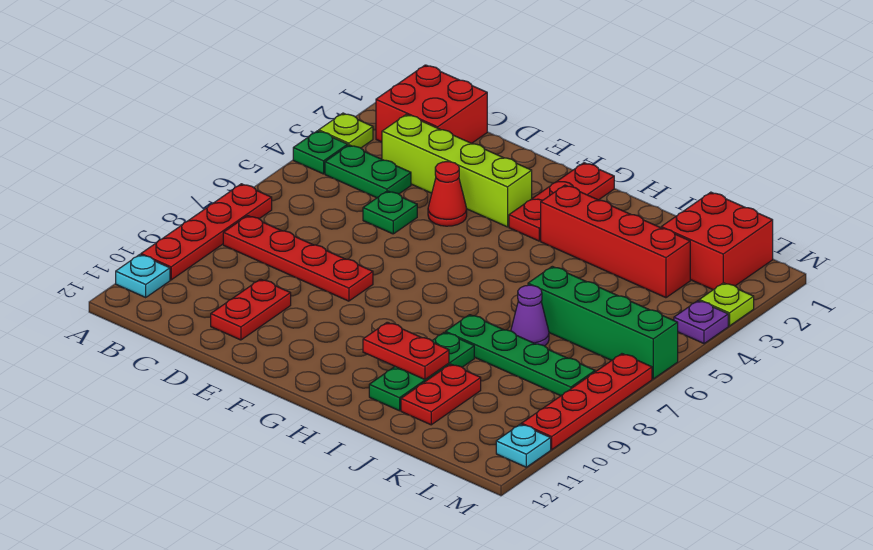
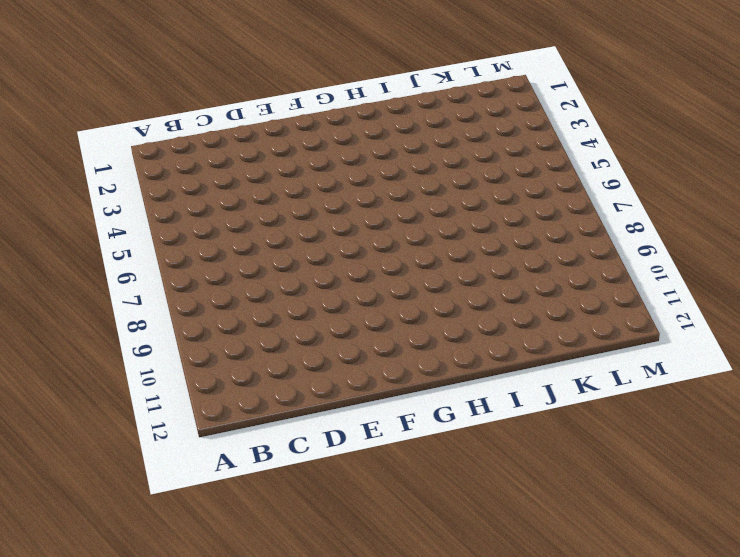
none -> lime 1x1 plate [319,113,373,148]
none -> green 1x1 plate [293,131,348,174]
none -> red 1x4 plate [141,184,272,280]

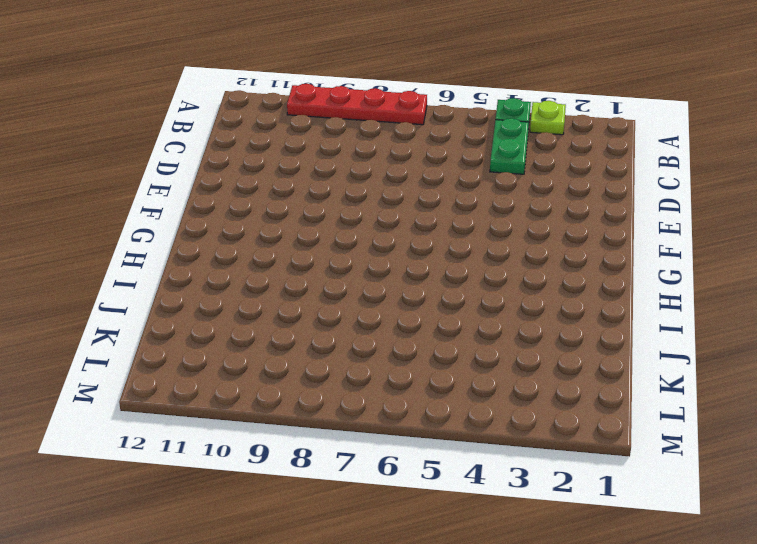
none -> cyan 1x1 plate [116,255,170,297]
none -> red 2x2 brick [376,65,487,143]
none -> red 1x4 plate [223,216,373,301]

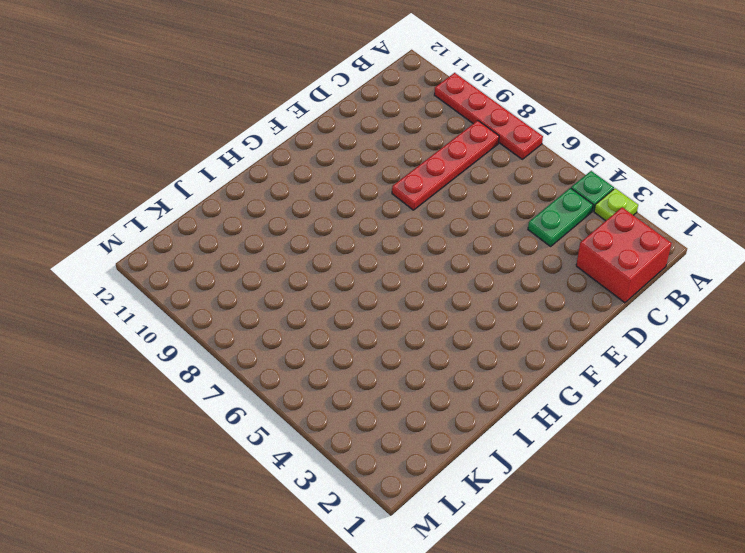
none -> cyan 1x1 plate [116,255,170,297]
none -> lime 1x4 brick [382,114,532,227]
none -> green 1x1 plate [363,191,417,234]

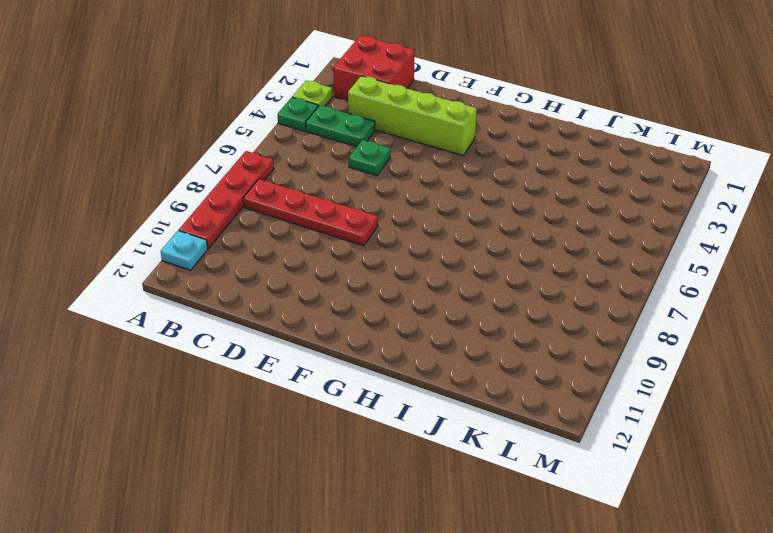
none -> red 1x2 plate [211,279,291,340]
none -> red 1x1 cone [428,162,467,226]
none -> red 1x3 plate [509,163,614,241]

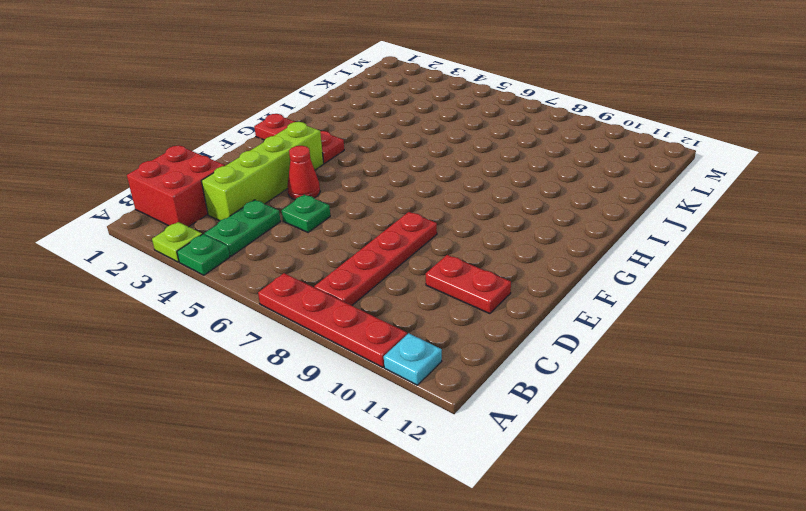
none -> red 1x4 brick [541,185,690,298]
none -> green 1x4 plate [446,315,595,396]
none -> green 1x3 plate [369,332,474,411]

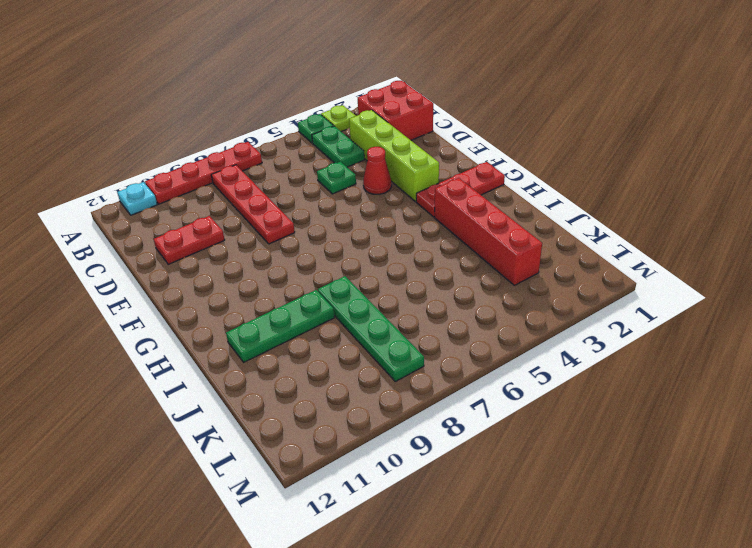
none -> green 1x4 brick [528,266,678,379]
none -> purple 1x1 cone [511,285,549,346]
none -> red 1x2 plate [401,364,481,425]

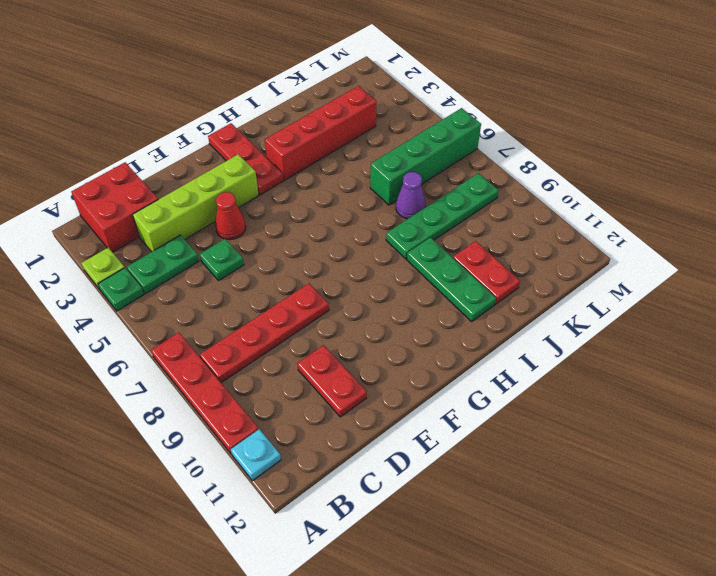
none -> red 2x2 brick [661,192,773,290]
none -> lime 1x1 plate [699,283,754,326]
none -> purple 1x1 plate [674,301,728,344]

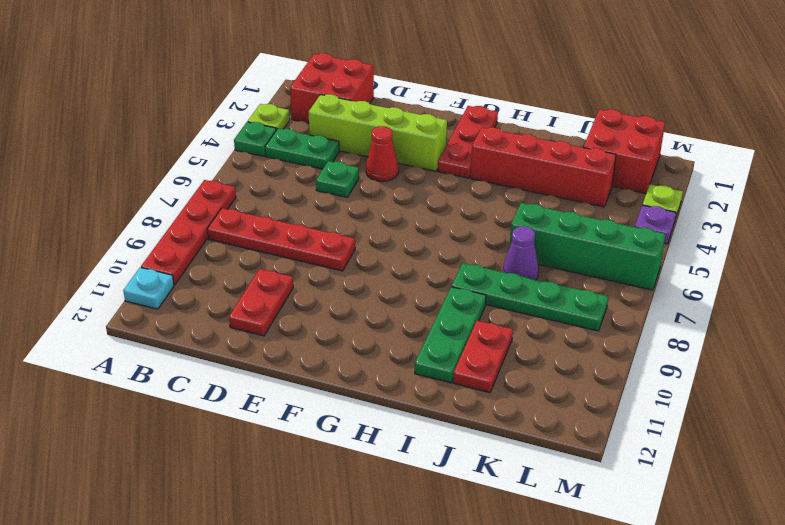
none -> red 1x4 plate [522,354,652,449]
none -> cyan 1x1 plate [496,424,551,467]
none -> red 1x2 plate [363,322,449,380]

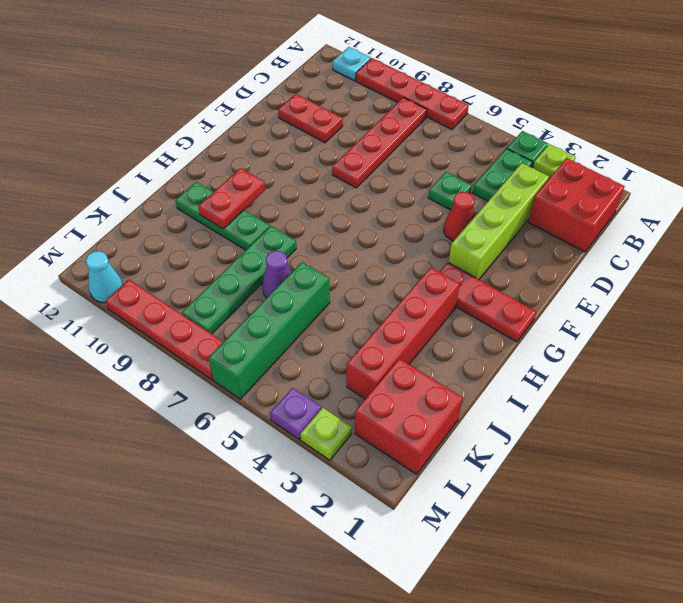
cyan 1x1 cone [86,251,123,303] -> cyan 1x1 plate [496,424,551,467]
none -> red 1x2 plate [401,364,481,425]

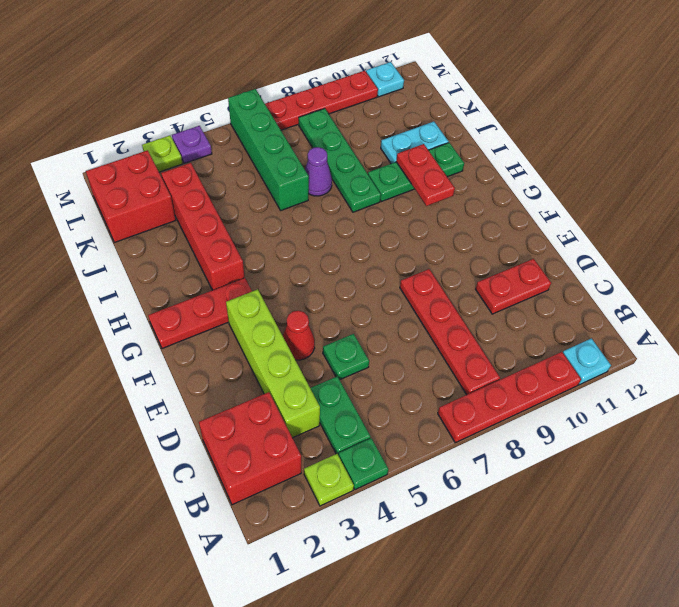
cyan 1x2 plate [381,122,449,164] -> red 1x2 plate [401,364,481,425]

